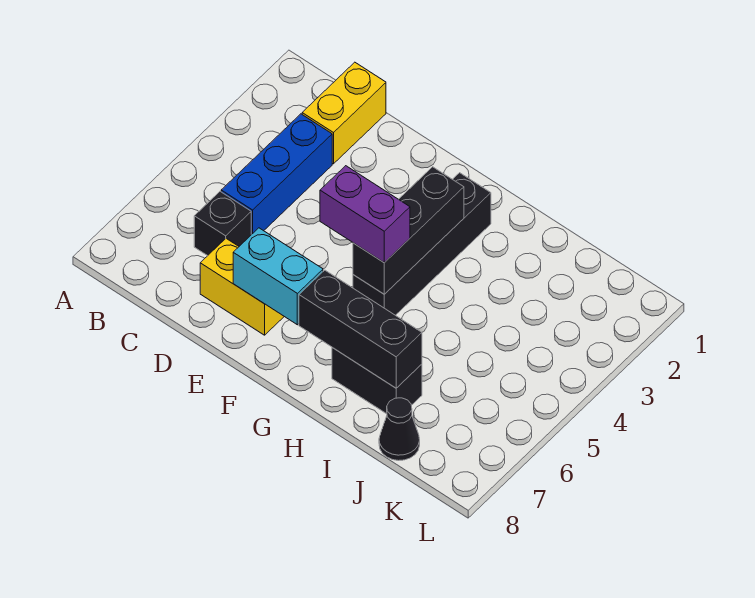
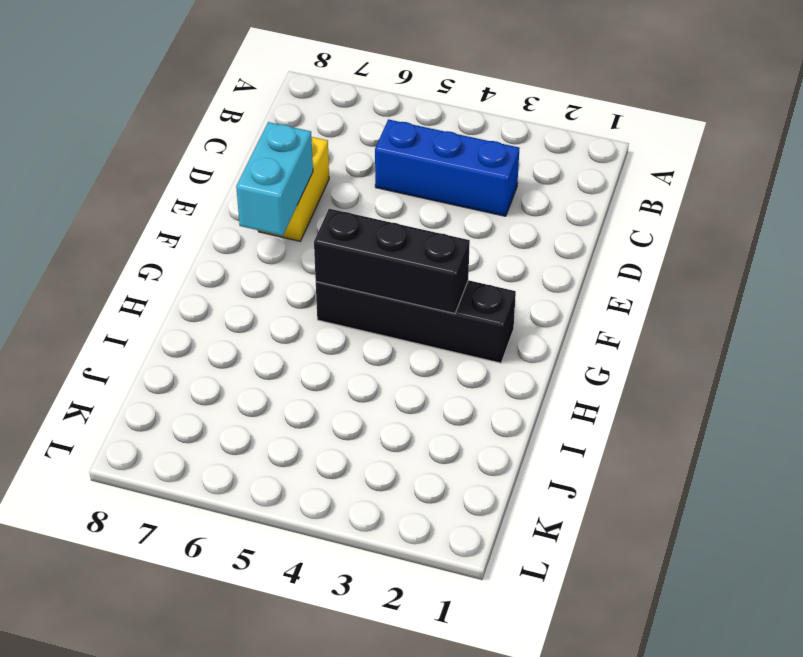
none -> yellow 1x2 brick [302,62,386,164]
none -> black 1x1 brick [194,192,251,256]

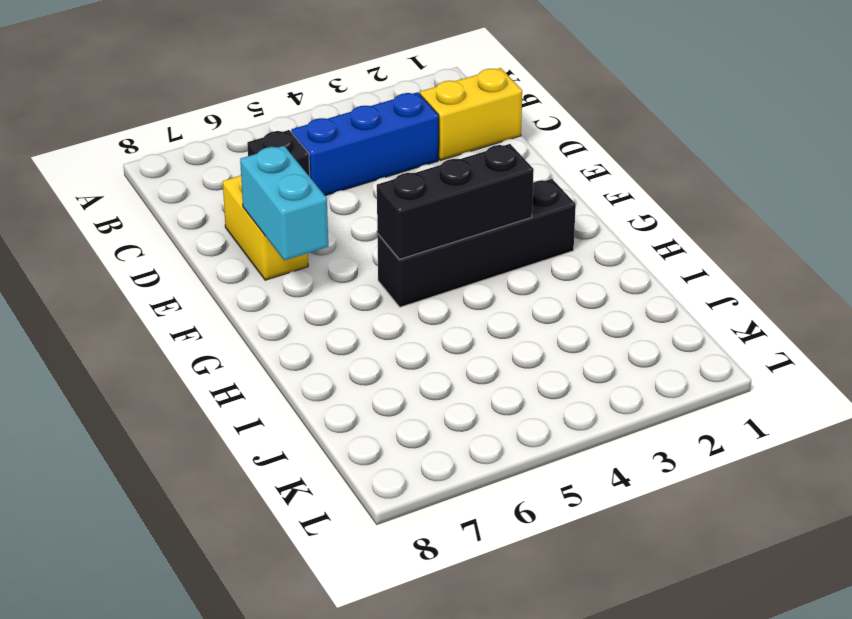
none -> black 1x2 brick [332,348,422,414]
none -> black 1x1 cone [379,398,420,461]

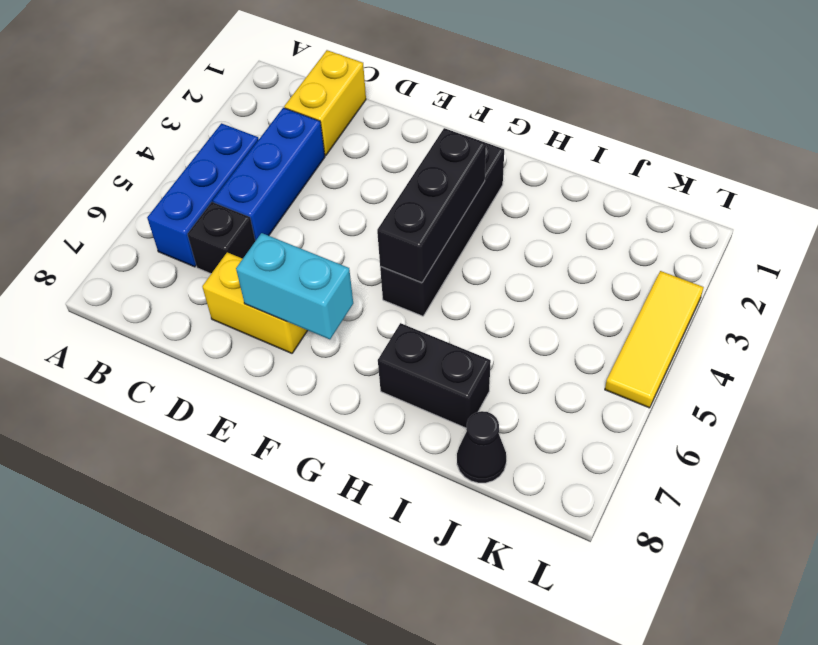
blue 1x3 brick [147,123,259,267] -> none
yellow 1x3 tile [605,271,704,408] -> none
none -> black 1x3 brick [299,270,422,388]
none -> purple 1x2 brick [320,166,410,263]

